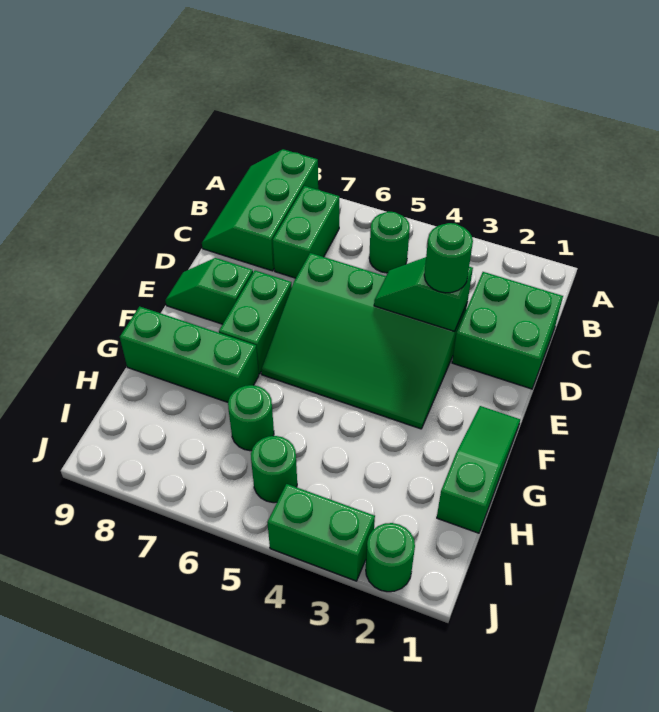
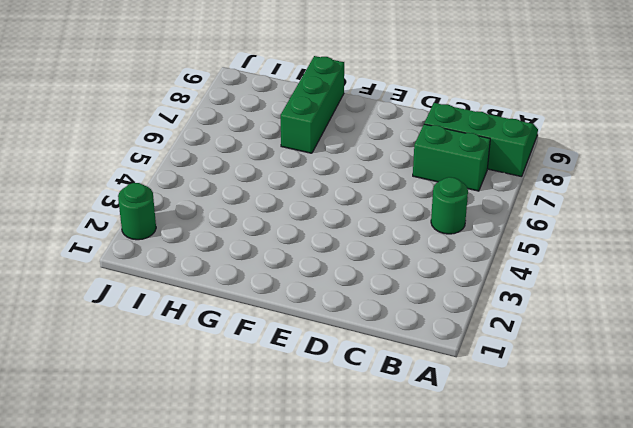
none -> green 2x2 brick [452,272,563,389]
none -> green 3x4 slope [261,253,467,429]
none -> green 1x2 brick [219,270,292,374]

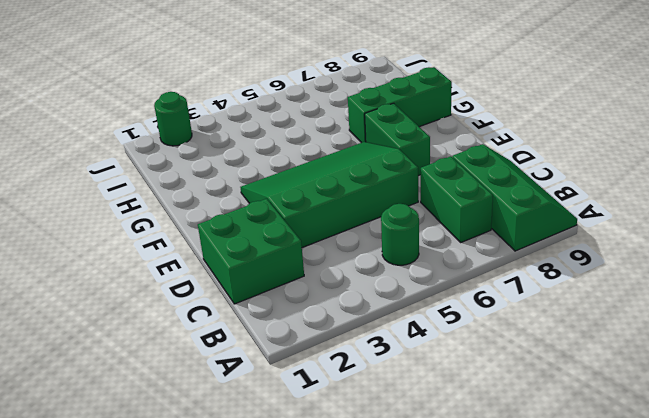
none -> green 1x2 slope [165,258,253,324]
none -> green 1x3 slope [437,406,520,533]
none -> green 1x1 round brick [228,385,274,451]

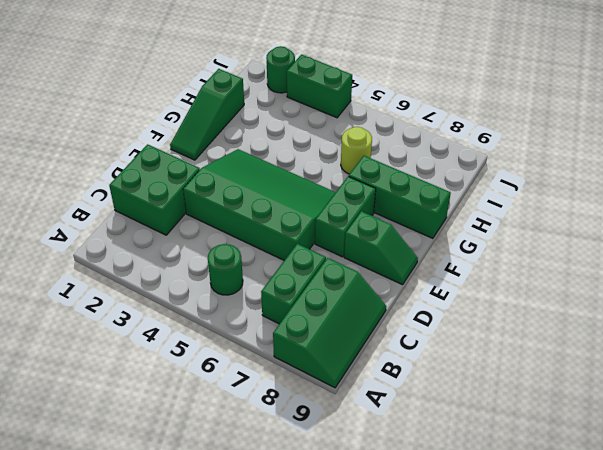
lime 1x1 round brick [341,127,372,174] -> green 1x1 round brick [228,385,274,451]
none -> green 1x1 round brick [251,436,297,503]
none -> green 1x2 slope [374,257,473,332]
none -> green 1x1 round brick [424,223,473,293]

